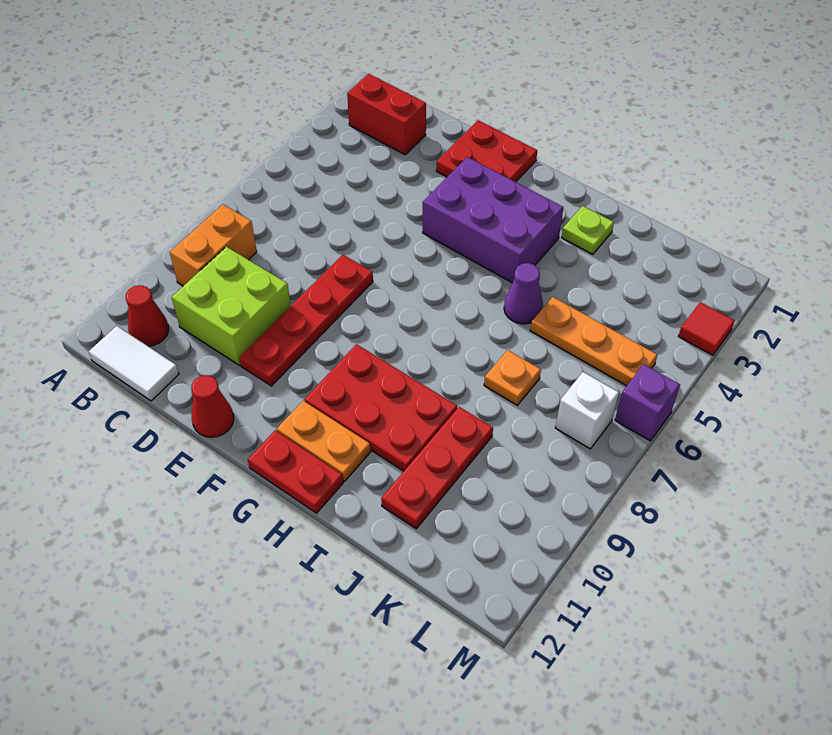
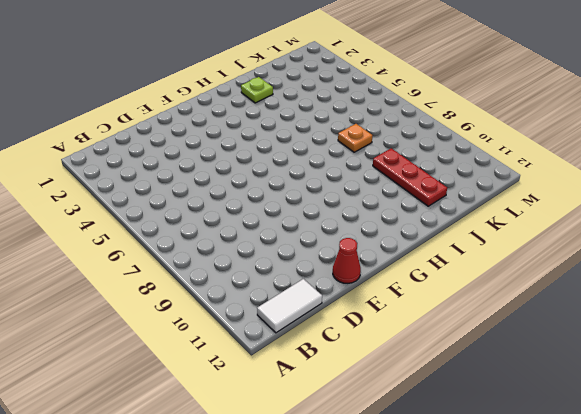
none -> red 1x2 brick [347,74,426,155]
none -> orange 1x2 brick [170,205,257,286]
none -> red 1x1 cone [126,285,169,346]

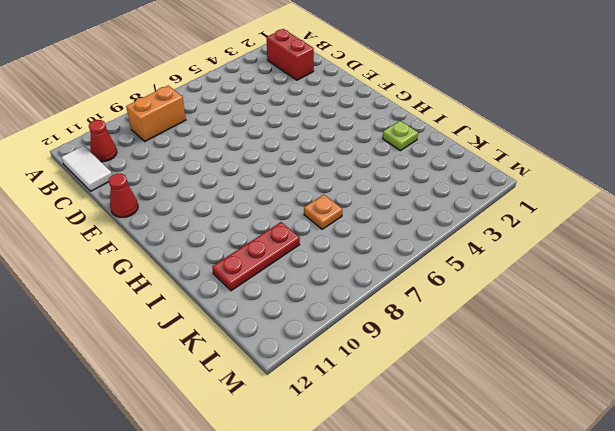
none -> lime 2x2 brick [172,247,291,365]
none -> red 2x2 plate [436,120,537,182]
none -> red 1x4 plate [239,255,373,386]

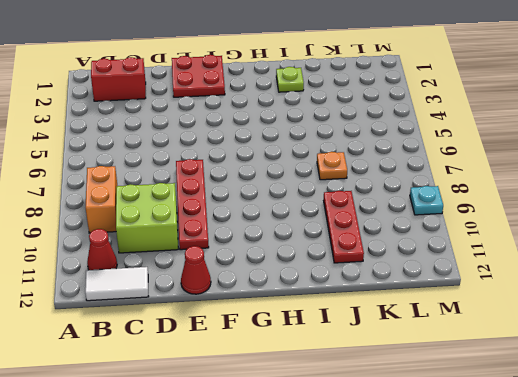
cyan 1x1 plate [410,186,443,215] -> none
none -> purple 2x3 brick [423,157,563,283]
none -> red 2x3 plate [305,344,457,471]
none -> orange 1x2 plate [277,401,370,481]

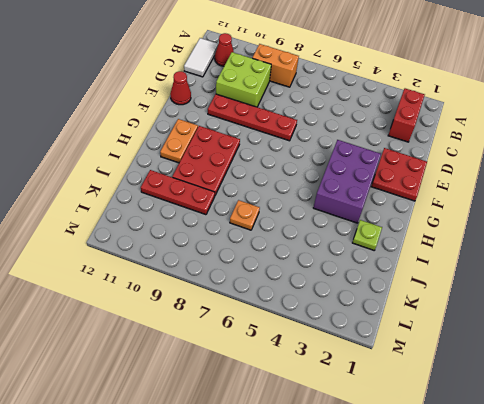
none -> red 1x2 plate [248,430,343,513]
none -> purple 1x1 cone [504,263,543,324]
none -> orange 1x3 plate [530,297,657,386]

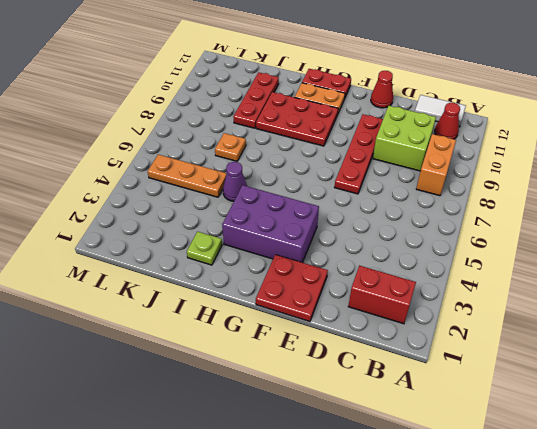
none -> white 1x1 brick [555,372,619,449]
none -> red 1x1 tile [678,302,735,355]
none -> purple 1x1 brick [615,364,680,441]

